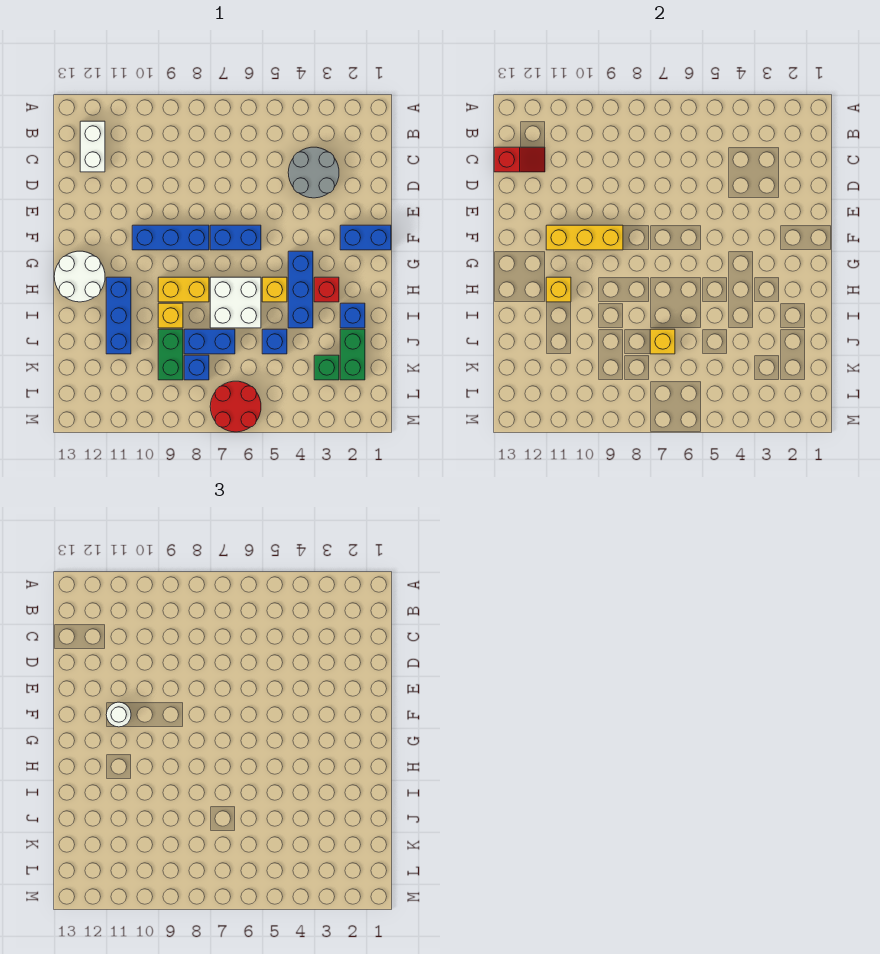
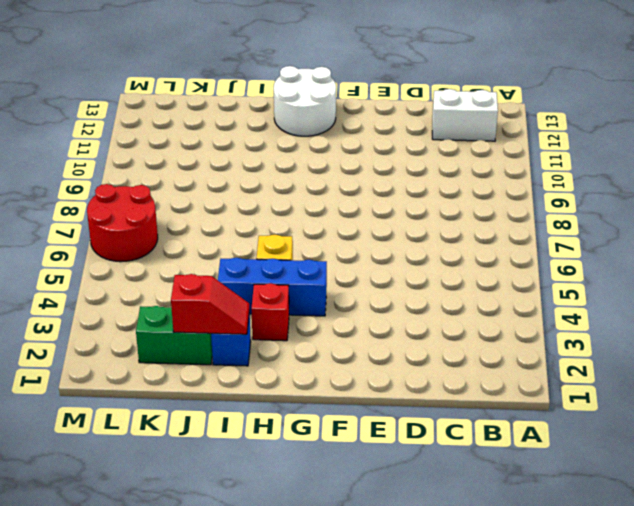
red 1x2 slope [171,274,249,334] -> red 1x2 slope turned to [494,147,545,172]
none -> grey 2x2 round brick [288,147,339,198]
none -> blue 1x2 brick [340,225,391,250]
none -> blue 1x2 brick [210,225,261,250]

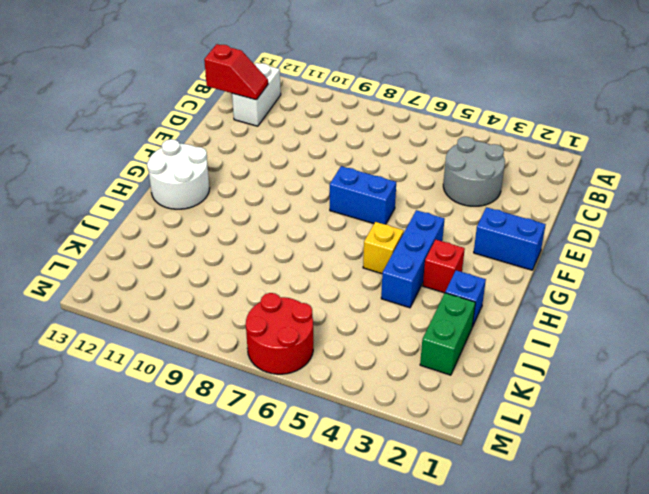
none -> blue 1x3 brick [132,225,209,250]
none -> white 2x2 brick [210,277,261,328]
none -> yellow 1x2 brick [158,277,209,302]

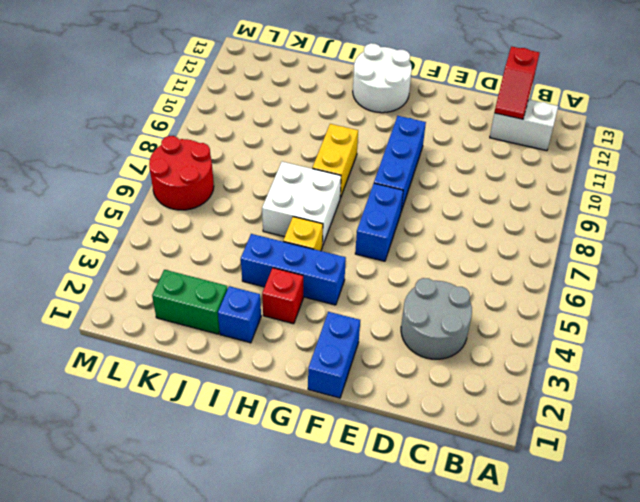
none -> blue 1x3 brick [106,277,131,354]
none -> yellow 1x1 brick [158,303,183,328]
none -> blue 1x1 brick [262,329,287,354]

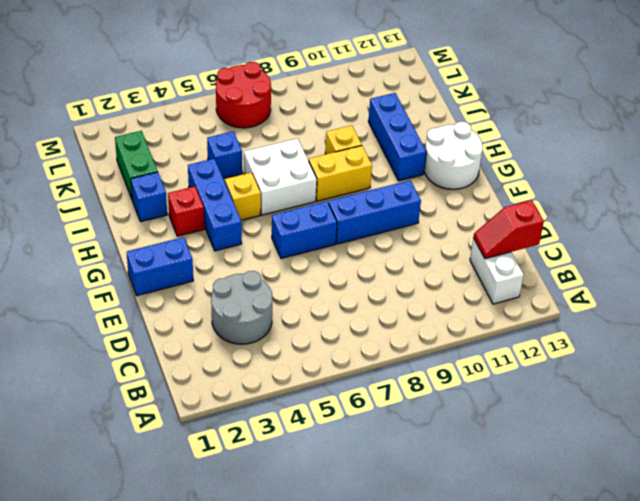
none -> blue 1x2 brick [184,329,235,354]
none -> green 1x2 brick [158,329,183,380]
none -> green 1x1 brick [314,355,339,380]

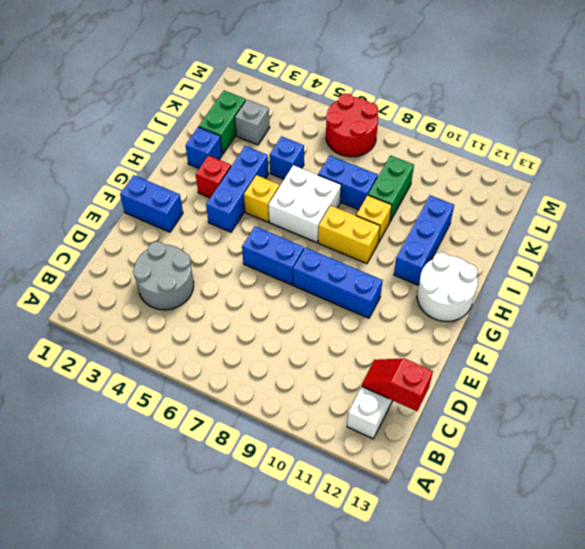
grey 1x1 brick [235,100,270,145] -> green 1x1 brick [314,355,339,380]
none -> blue 1x1 brick [184,355,209,380]
none -> yellow 1x3 brick [546,225,623,250]
none -> yellow 1x1 brick [546,277,571,302]

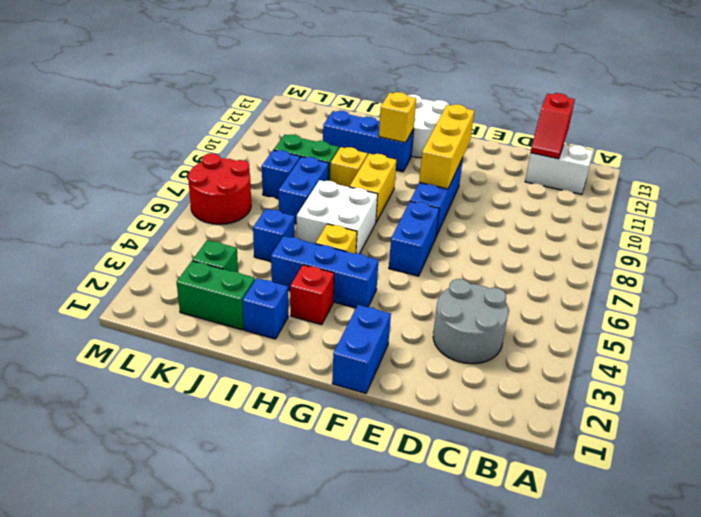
none -> yellow 1x1 brick [650,329,675,354]
none -> white 1x1 round brick [106,702,131,727]

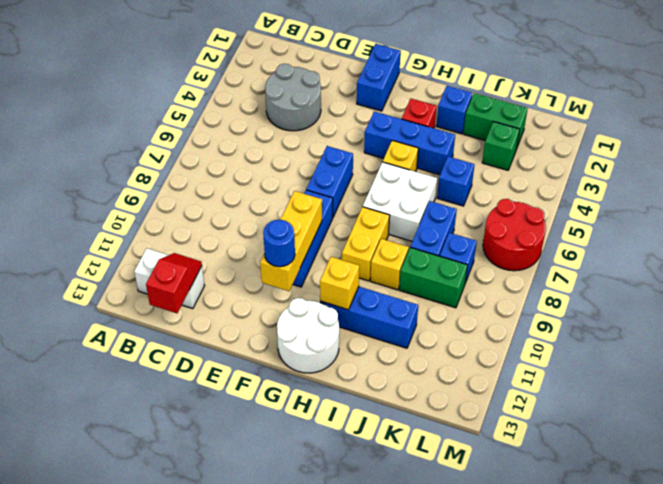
blue 1x1 round brick [263,220,295,267] -> white 1x1 round brick [106,702,131,727]
none -> yellow 1x1 brick [650,329,675,354]

